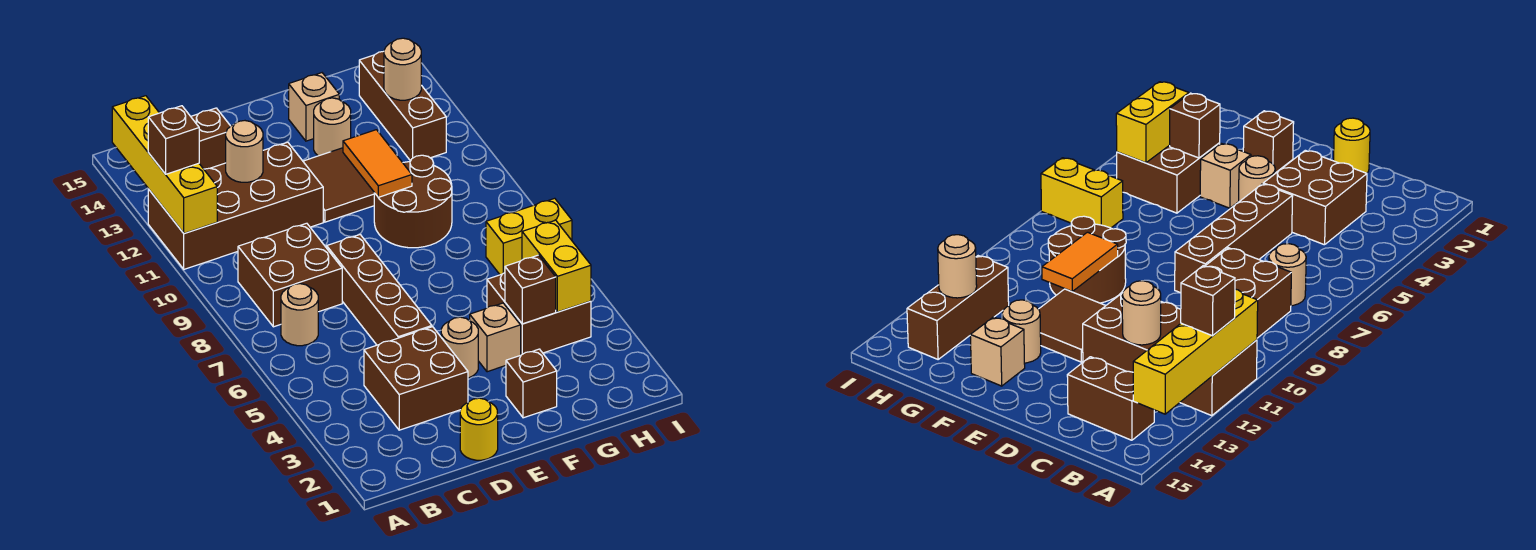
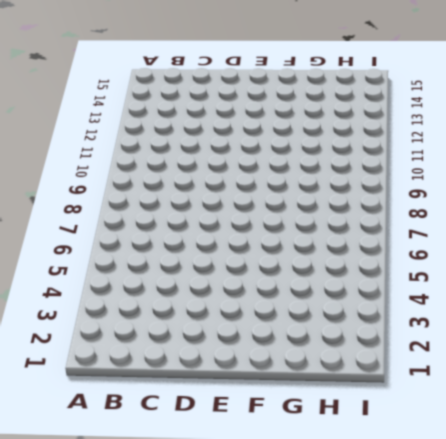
none -> brown 2x4 brick [148,142,323,269]
none -> tan 1x1 round brick [281,284,318,346]
none -> brown 2x2 brick [238,223,342,327]

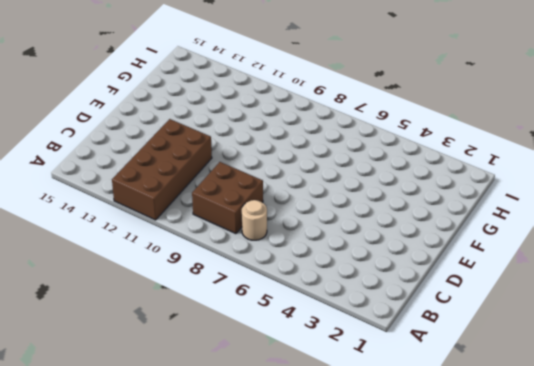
none -> brown 1x2 brick [191,108,230,169]
none -> brown 2x2 brick [364,327,468,430]
none -> yellow 1x1 round brick [460,398,498,460]

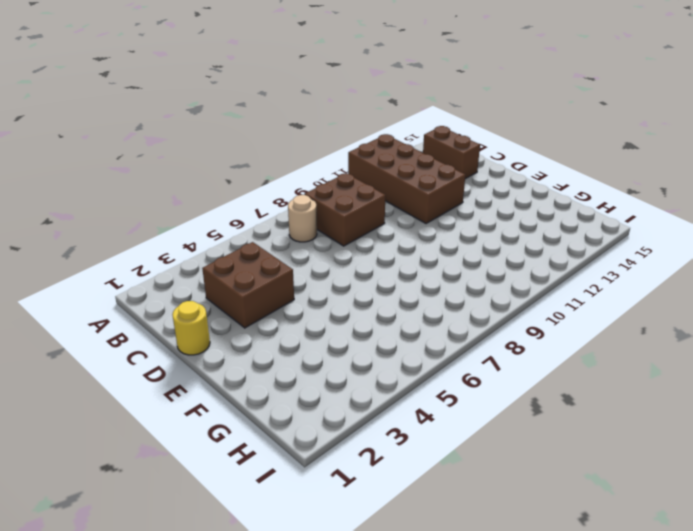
none -> brown 1x4 brick [327,235,432,345]
none -> tan 1x1 round brick [441,317,478,378]
none -> brown 2x2 tile [303,148,374,222]

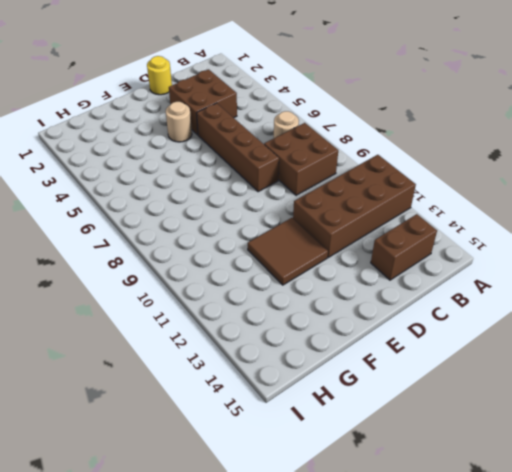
none -> brown 1x1 brick [506,349,557,418]
none -> tan 1x1 brick [469,303,521,372]
none -> brown 2x2 round brick [374,155,452,248]

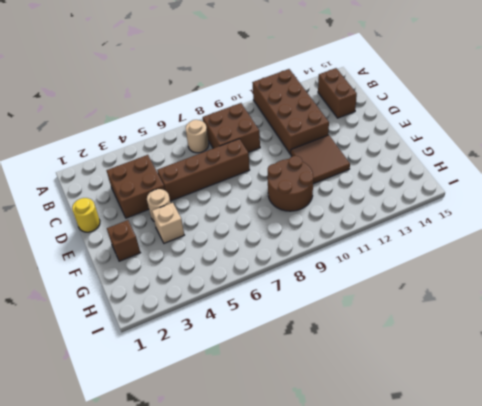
none -> tan 1x1 round brick [314,98,351,156]
none -> tan 1x1 brick [289,73,339,141]
none -> brown 2x2 brick [487,273,591,355]

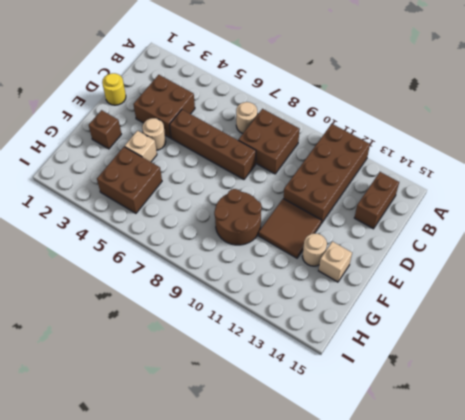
none -> yellow 1x2 brick [486,198,572,275]
none -> brown 1x3 brick [359,51,446,161]
none -> yellow 1x4 brick [112,96,217,233]

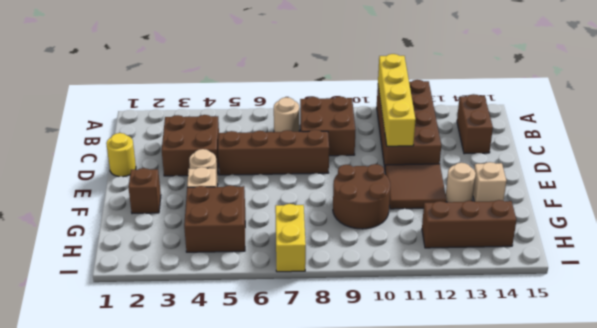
yellow 1x4 brick [378,54,416,146] -> yellow 1x4 brick turned to [112,96,217,233]
none -> tan 1x1 round brick [226,121,263,182]
none -> orange 1x2 tile [343,130,412,197]
none -> brown 1x1 brick [505,255,556,324]

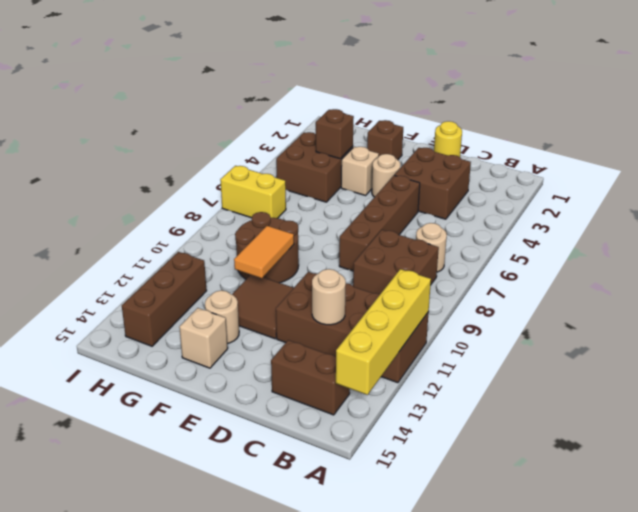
none -> yellow 1x2 brick [522,220,591,312]
none -> tan 1x1 round brick [384,38,421,100]
none -> brown 1x1 brick [148,106,199,174]

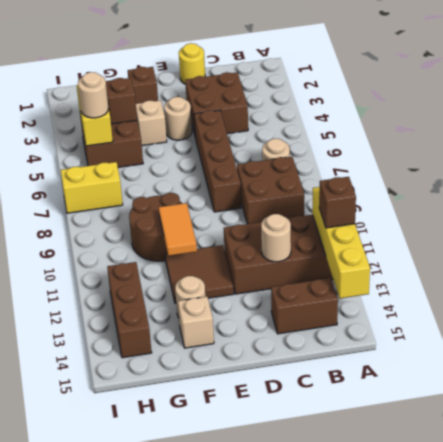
tan 1x1 round brick [78,72,108,118] -> tan 1x1 round brick moved to [384,38,421,100]

